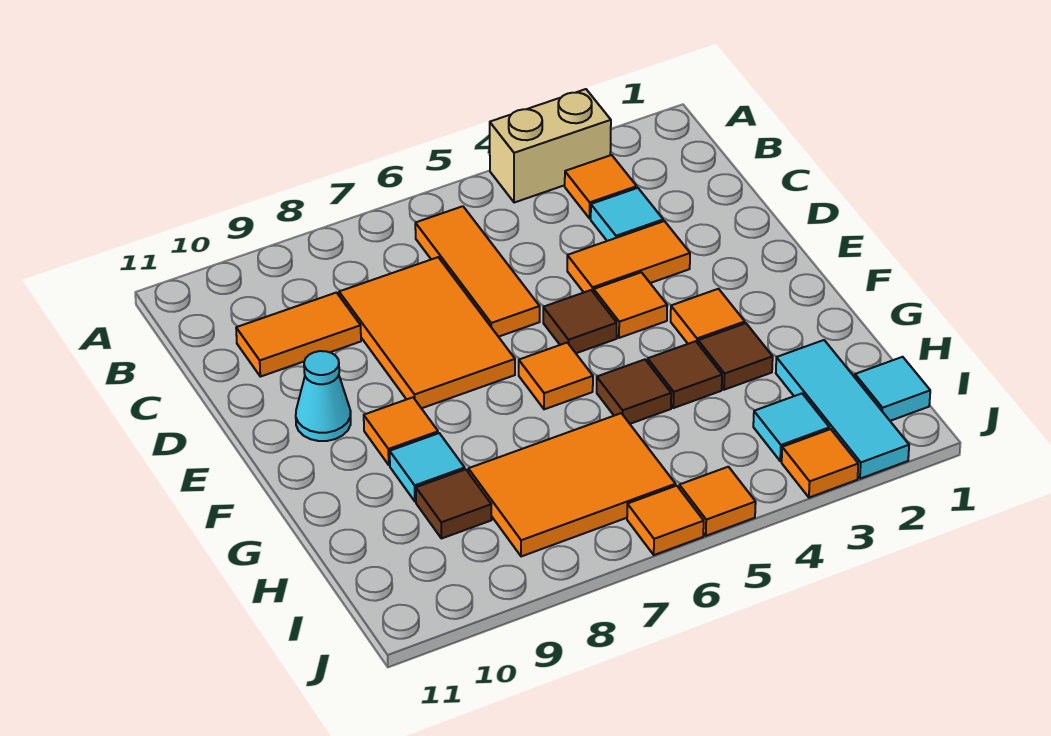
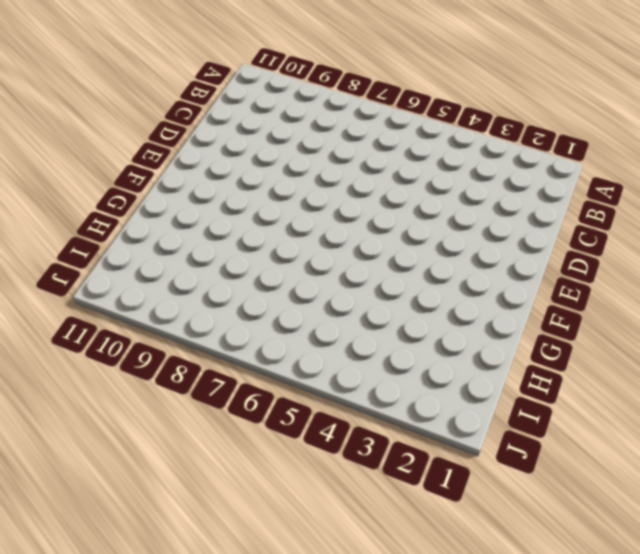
none -> tan 1x2 brick [490,89,611,203]
none -> orange 1x1 tile [565,155,637,218]
none -> orange 1x3 tile [415,206,540,337]

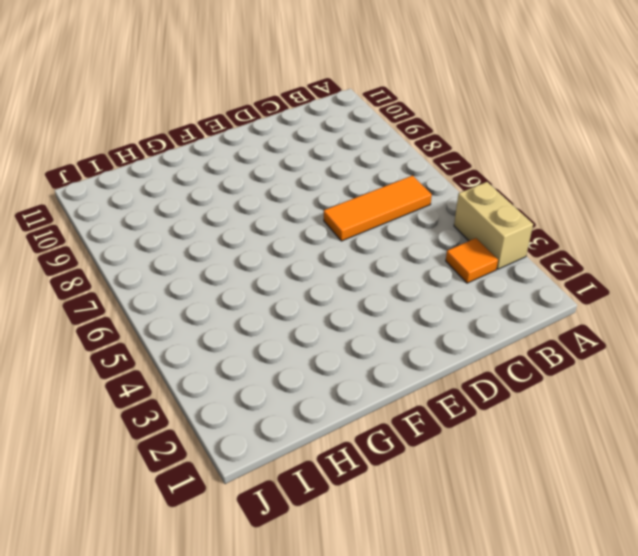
none -> cyan 1x1 tile [591,188,663,241]
none -> orange 2x3 tile [339,257,515,408]
none -> orange 1x2 tile [236,293,361,377]

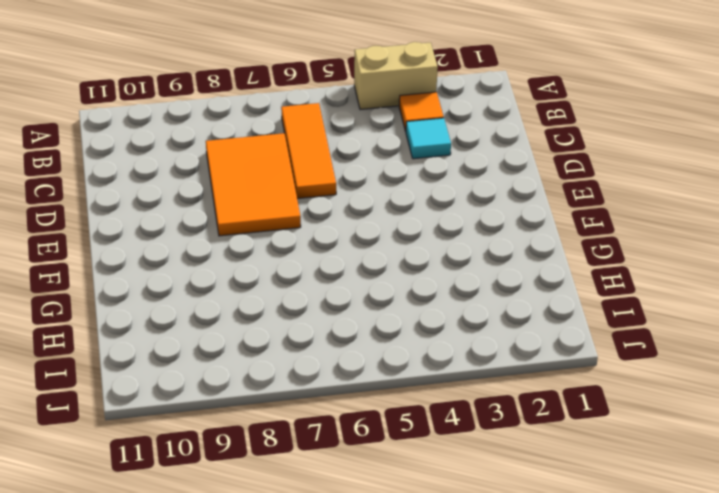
none -> orange 1x2 tile [236,293,361,377]
none -> orange 1x2 tile [567,221,690,293]
none -> orange 1x1 tile [594,272,667,338]

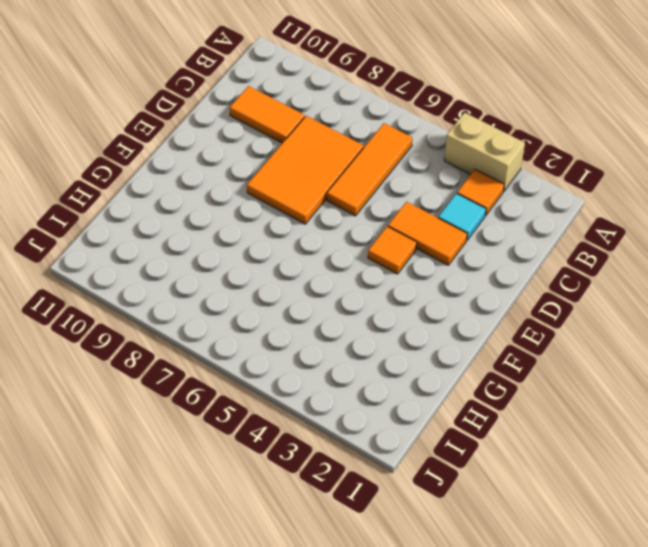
none -> brown 1x1 tile [543,290,617,353]
none -> cyan 1x1 cone [296,351,351,441]
none -> orange 1x1 tile [671,289,745,344]

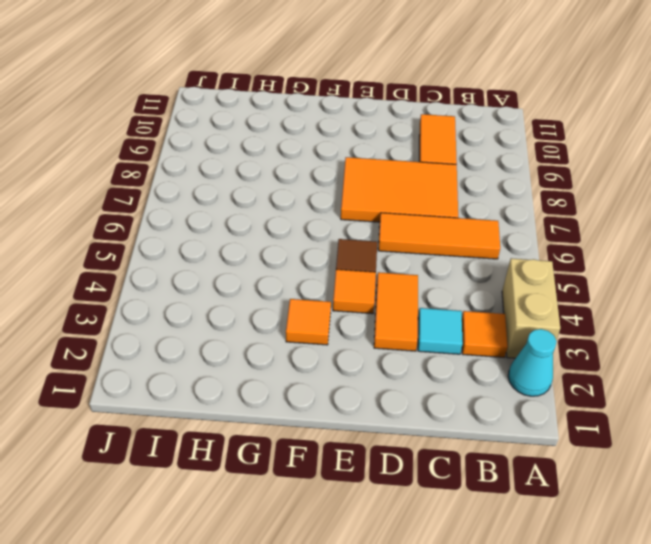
cyan 1x1 cone [508,329,557,396] -> cyan 1x1 cone moved to [296,351,351,441]
none -> orange 1x1 tile [519,343,593,409]
none -> orange 1x1 tile [364,397,438,465]
none -> brown 1x1 tile [698,323,773,390]

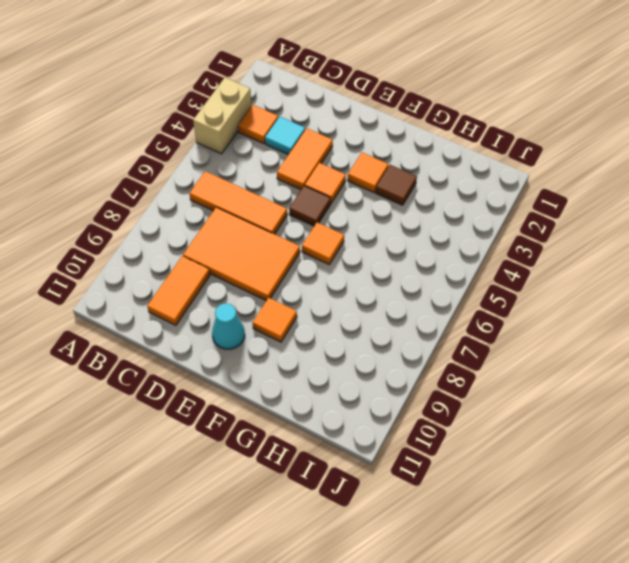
none -> brown 1x1 tile [648,341,722,408]
none -> brown 1x1 tile [597,360,671,424]
none -> cyan 1x1 tile [390,433,465,502]

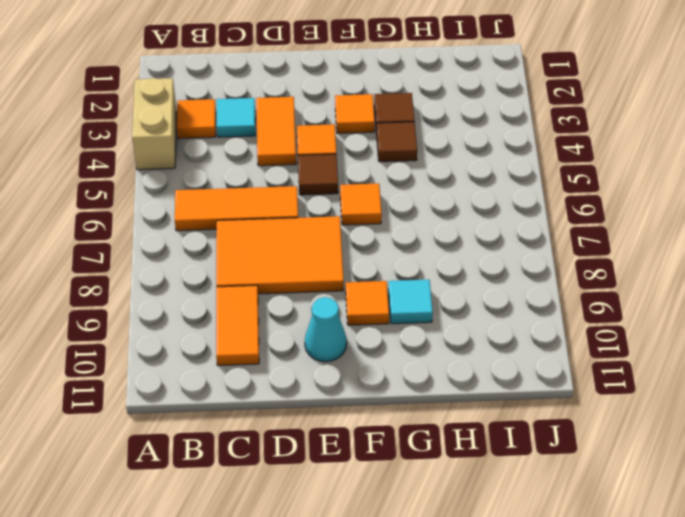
none -> brown 1x1 tile [597,360,671,424]
none -> cyan 1x3 tile [776,340,909,479]
none -> orange 2x3 tile [468,413,675,557]

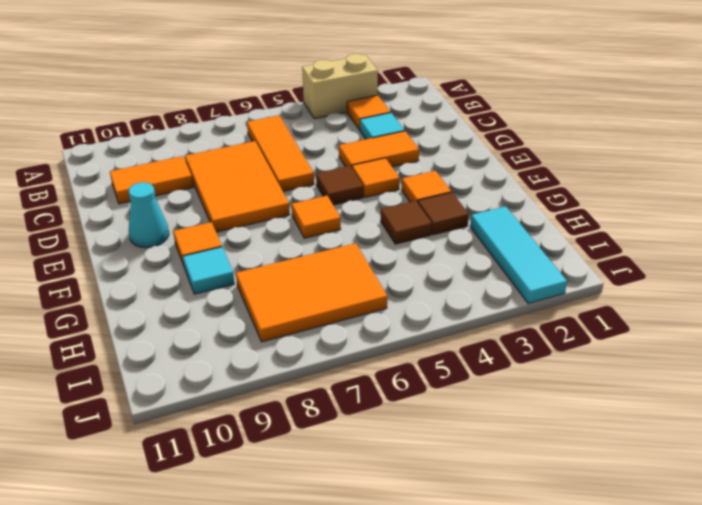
none -> brown 1x1 tile [597,360,671,424]
none -> brown 1x1 tile [416,469,492,539]
none -> cyan 1x1 tile [855,357,930,421]

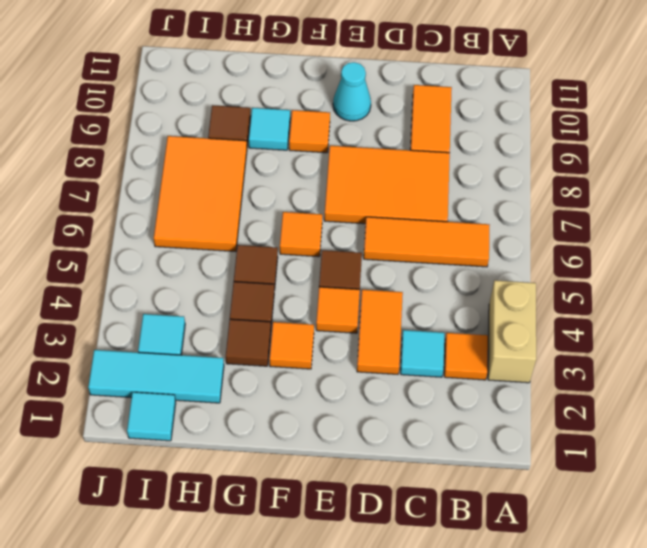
none -> orange 1x1 tile [782,429,858,498]
none -> orange 1x1 tile [679,467,756,536]
none -> orange 1x1 tile [627,486,704,555]

